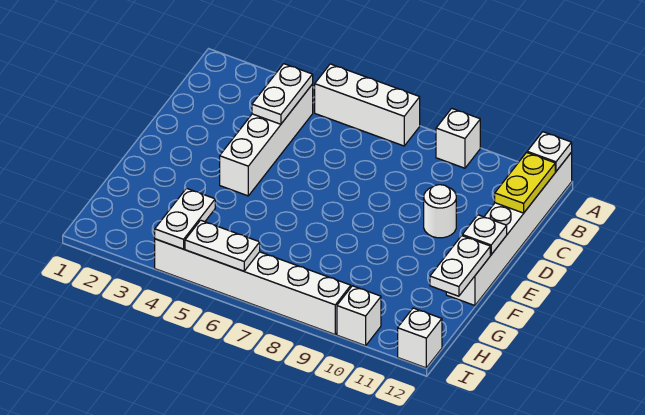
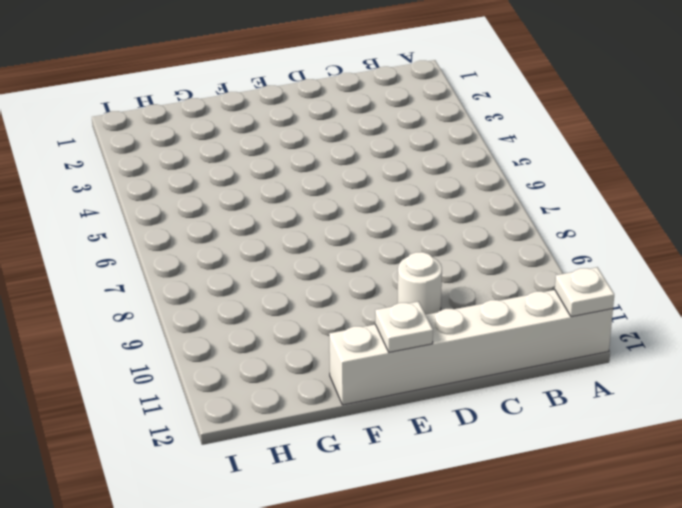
none -> white 1x3 brick [315,64,420,146]
none -> white 1x1 brick [436,108,480,168]
none -> white 1x4 brick [220,84,313,196]

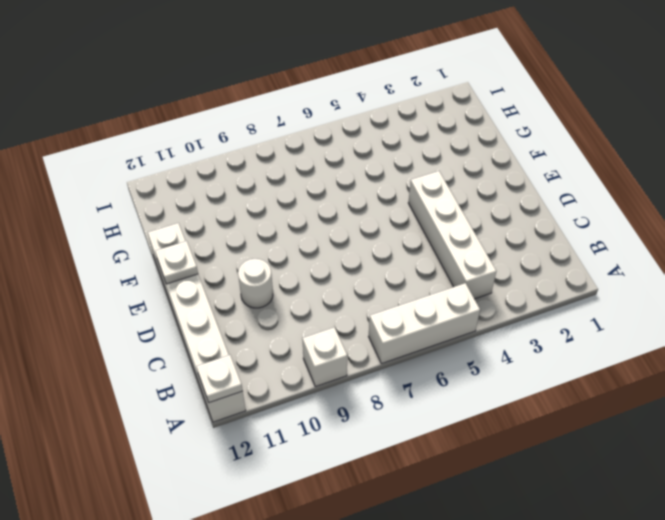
none -> white 1x6 brick [155,239,351,334]
none -> white 1x1 brick [337,286,381,346]
none -> white 1x1 brick [398,308,442,368]

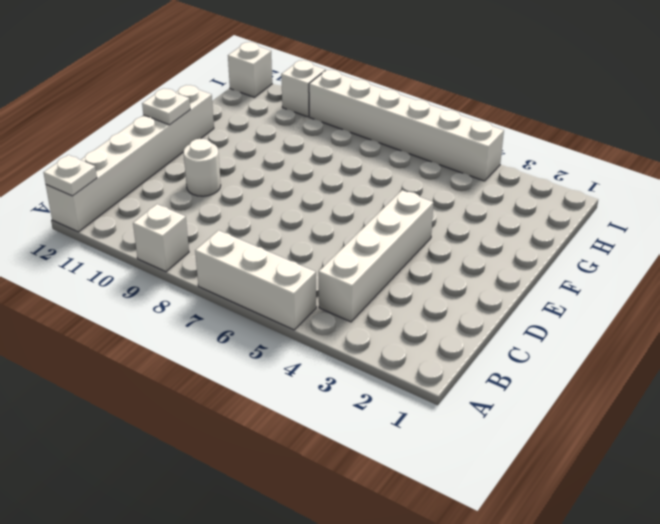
none -> white 1x2 plate [252,64,313,124]
none -> yellow 1x2 plate [495,152,555,213]
none -> white 1x2 plate [430,236,490,296]

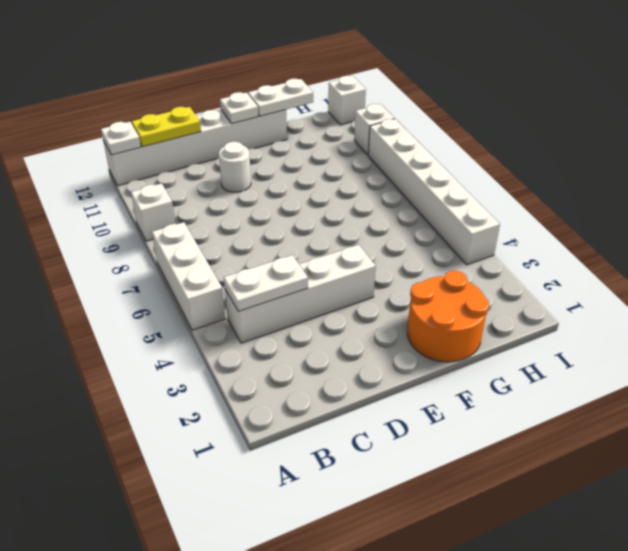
orange 2x2 round brick [407,271,489,362] -> none
none -> white 1x2 plate [155,188,215,249]
none -> white 1x2 plate [185,220,260,271]

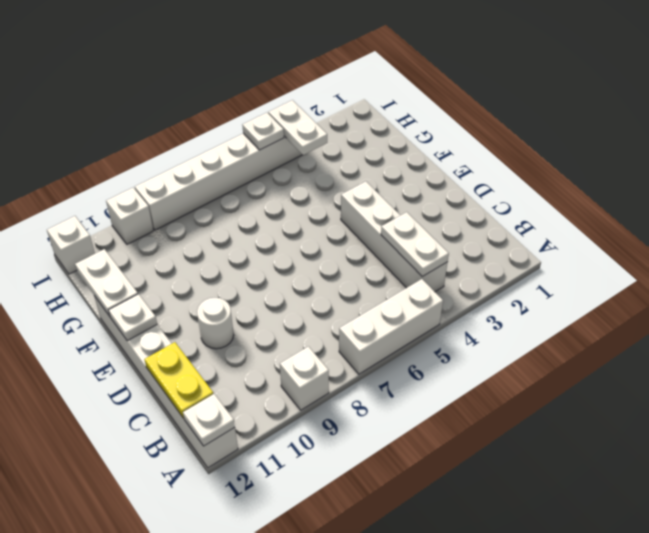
white 1x1 plate [242,113,284,150] -> white 1x2 plate [185,220,260,271]

